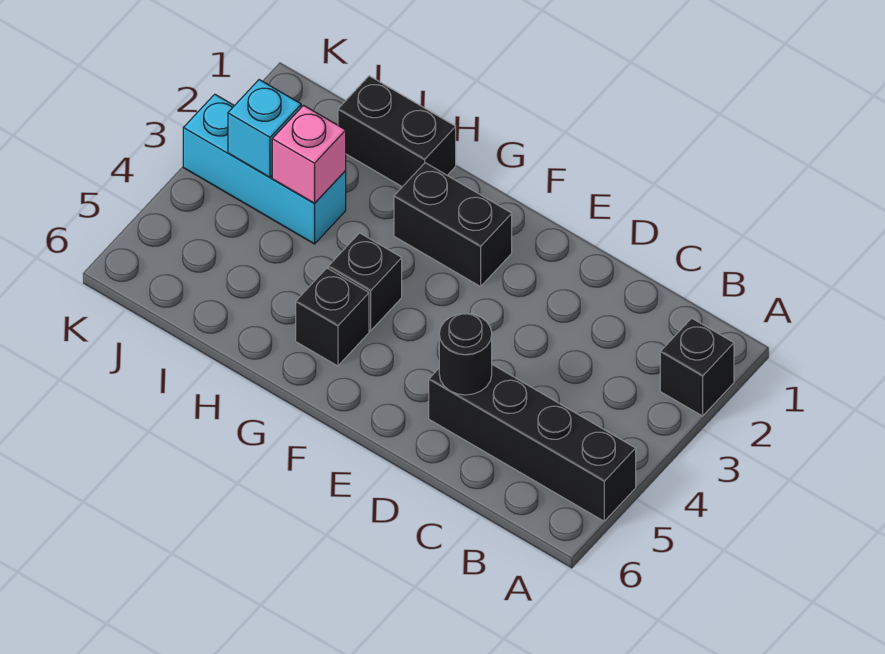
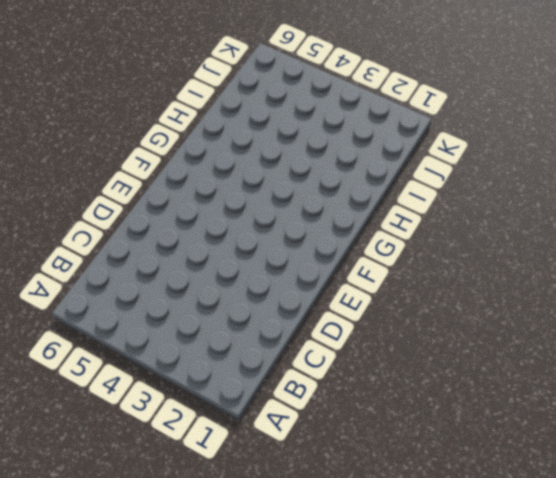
none -> black 1x1 brick [660,318,734,416]
none -> black 1x4 brick [429,365,636,521]

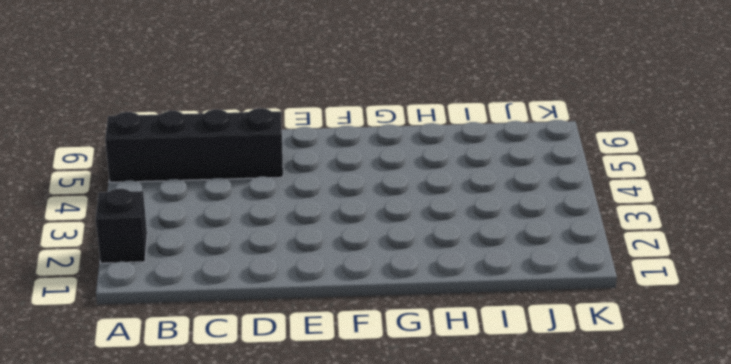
none -> black 1x2 brick [394,163,512,287]
none -> black 1x1 brick [328,233,402,331]

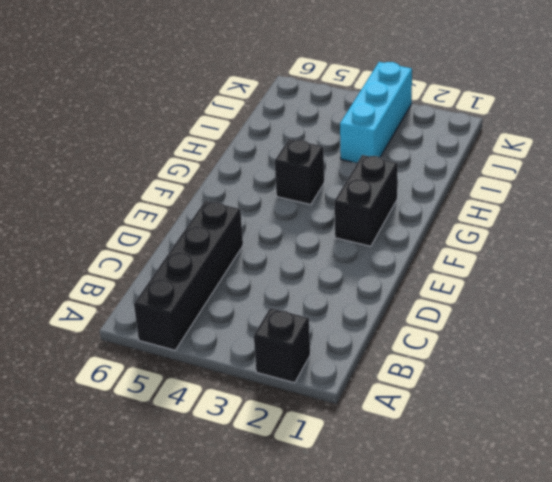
none -> black 1x1 brick [296,268,369,366]
none -> black 1x2 brick [338,76,456,187]

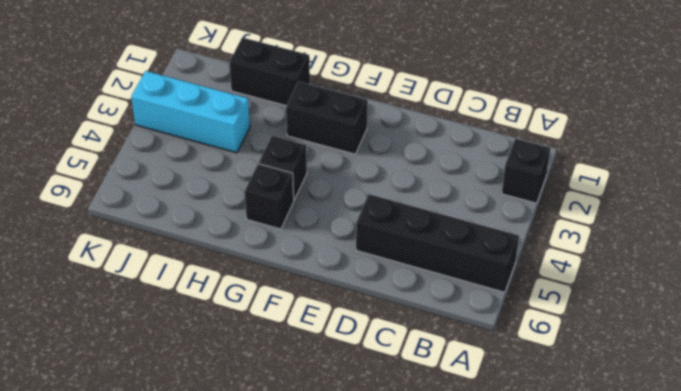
none -> black 1x1 round brick [439,313,492,395]
none -> pink 1x1 brick [272,105,346,204]

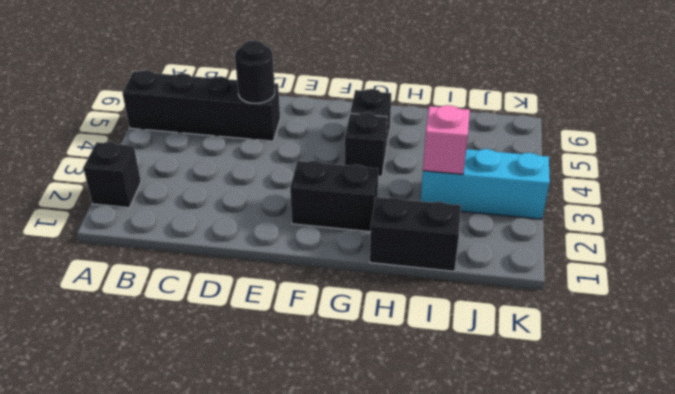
none -> cyan 1x1 brick [228,80,301,177]

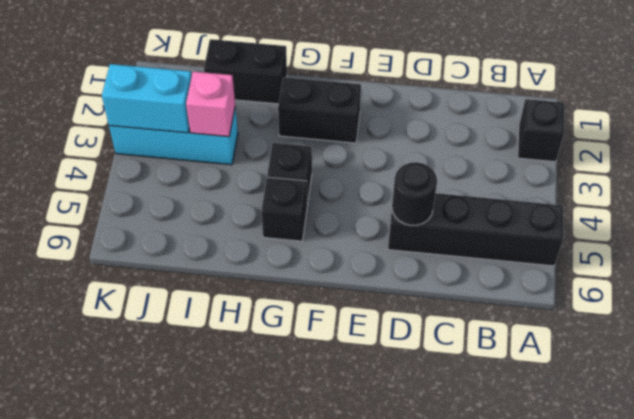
cyan 1x2 brick [102,64,192,133] -> cyan 1x1 brick [228,80,301,177]

